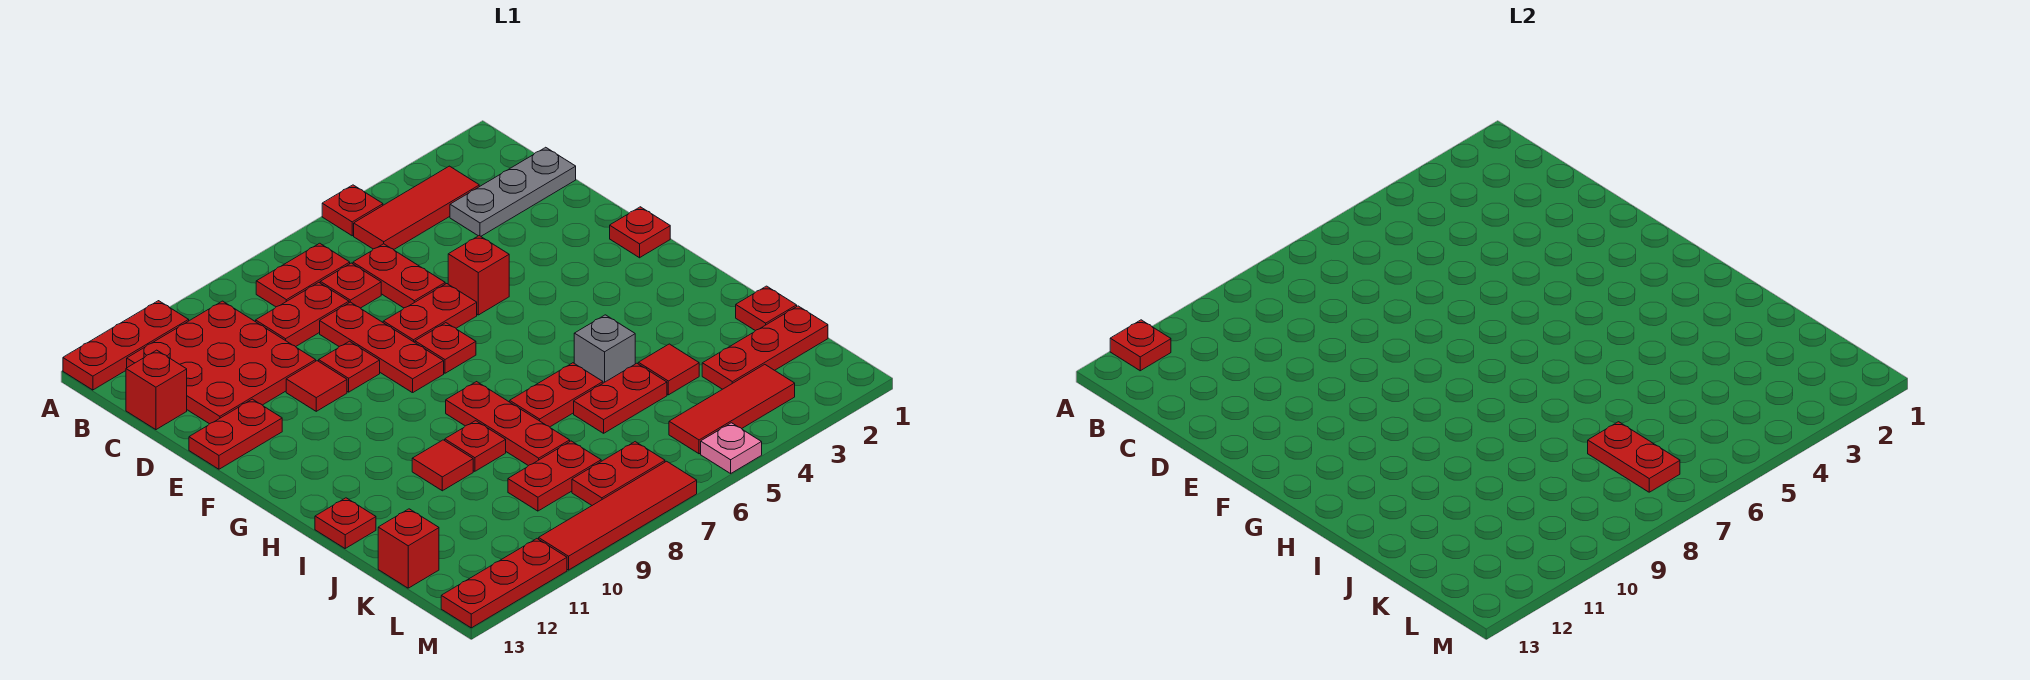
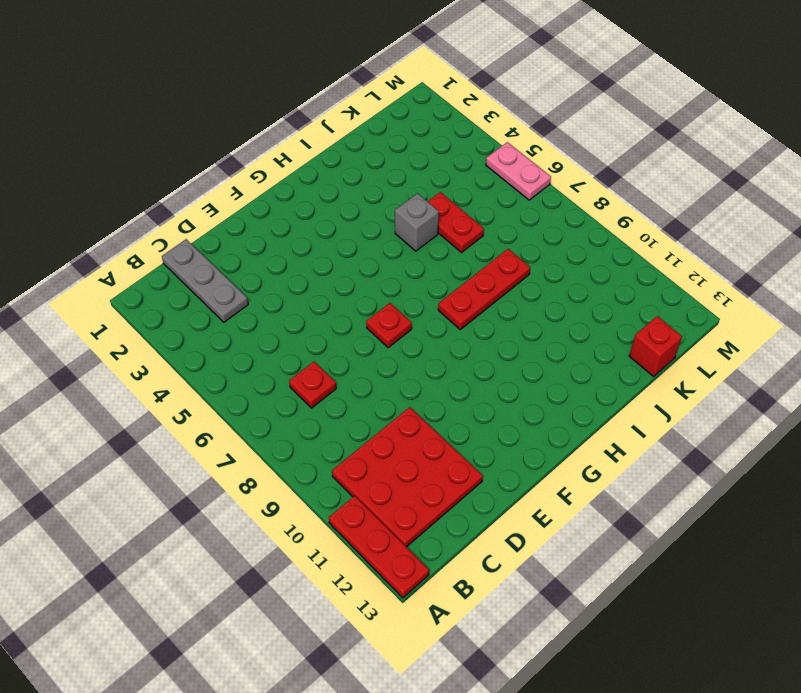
pink 1x2 plate [486,142,551,200] -> pink 1x1 plate [701,423,762,473]
none -> red 1x1 plate [322,185,383,236]
none -> red 1x3 tile [354,166,479,250]
none -> red 1x2 plate [256,243,350,307]
none -> red 1x2 plate [353,244,445,308]

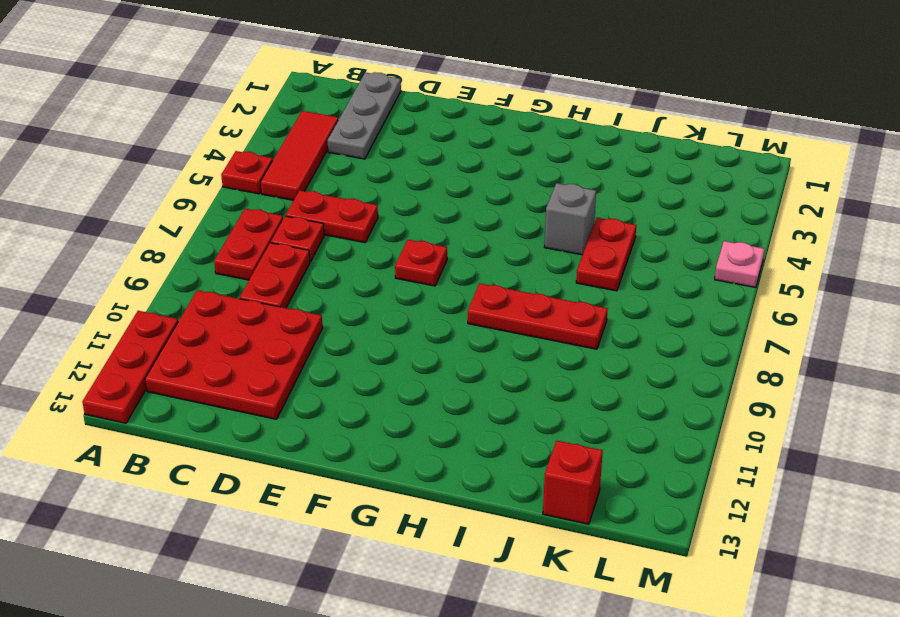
none -> red 1x1 brick [126,350,187,430]
none -> red 1x3 plate [320,302,444,393]
none -> red 1x1 brick [448,236,509,315]
none -> red 1x2 plate [383,284,477,342]

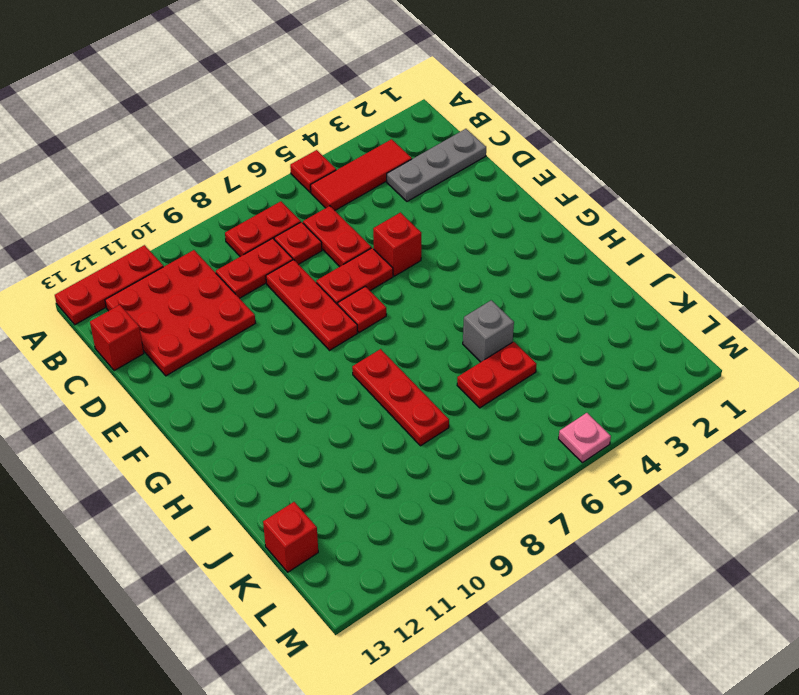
none -> red 1x1 plate [319,341,380,392]
none -> red 1x1 tile [286,361,347,411]
none -> red 1x2 plate [189,399,282,469]
none -> red 1x1 plate [610,207,670,258]

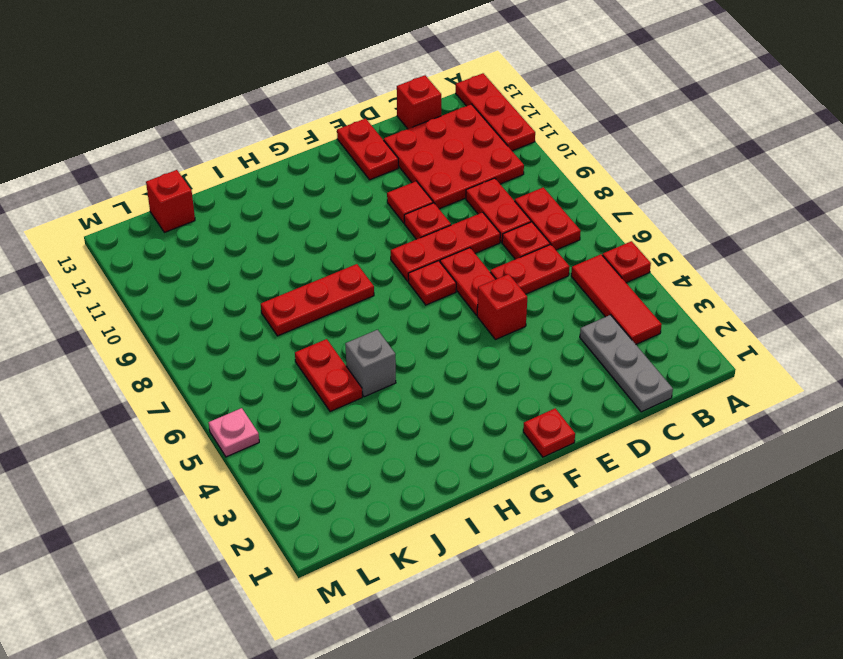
none -> red 1x2 plate [510,363,603,427]
none -> red 1x1 plate [445,421,506,471]
none -> red 1x1 tile [412,440,473,491]
none -> red 1x1 plate [315,498,376,548]

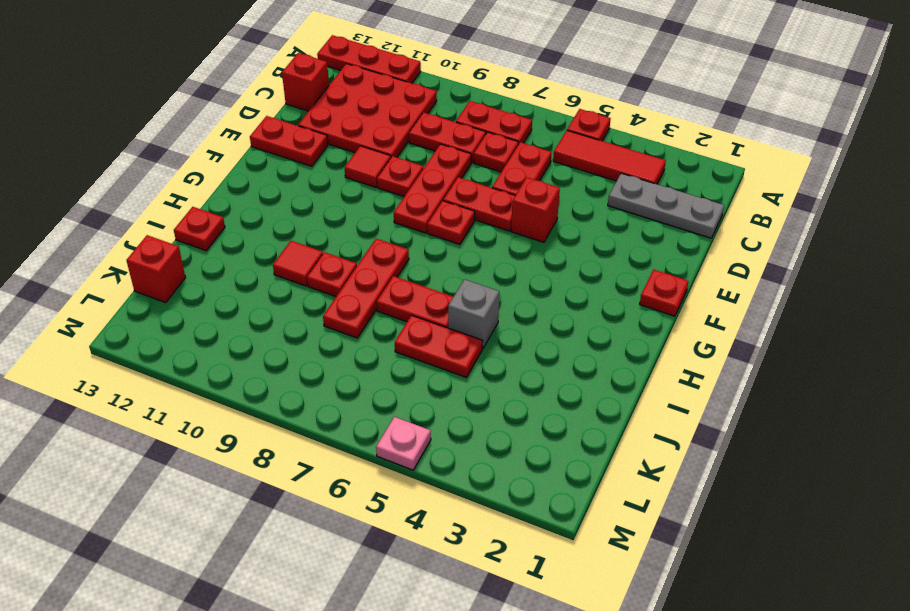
none -> red 1x1 plate [736,286,797,331]
none -> red 1x1 tile [638,344,699,395]
none -> red 1x3 plate [702,306,828,389]
none -> red 1x2 plate [508,441,601,511]

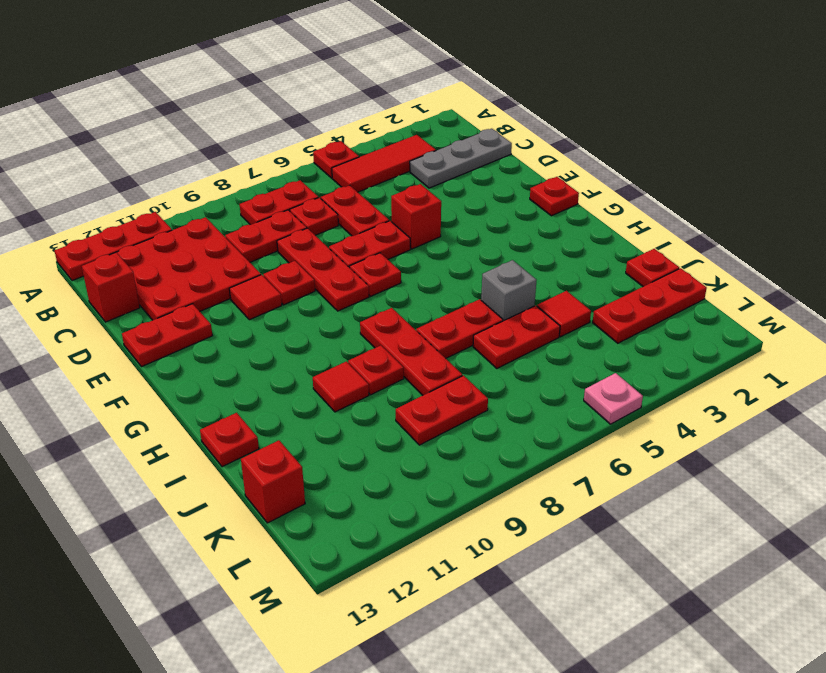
none -> red 1x3 tile [669,364,795,454]
none -> red 1x2 plate [572,442,665,505]
none -> red 1x4 tile [539,461,697,570]
none -> red 1x3 plate [441,539,567,628]

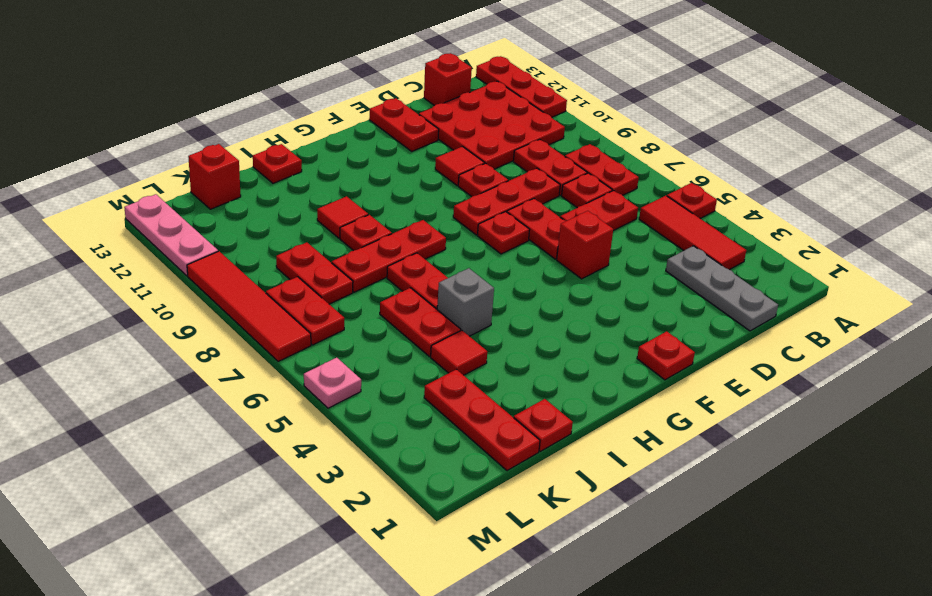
pink 1x3 plate [124,194,218,276] -> red 1x3 plate [441,539,567,628]
none -> red 1x3 tile [669,364,795,454]
none -> red 1x1 plate [1110,320,1171,371]
none -> red 1x2 plate [1588,422,1680,492]

